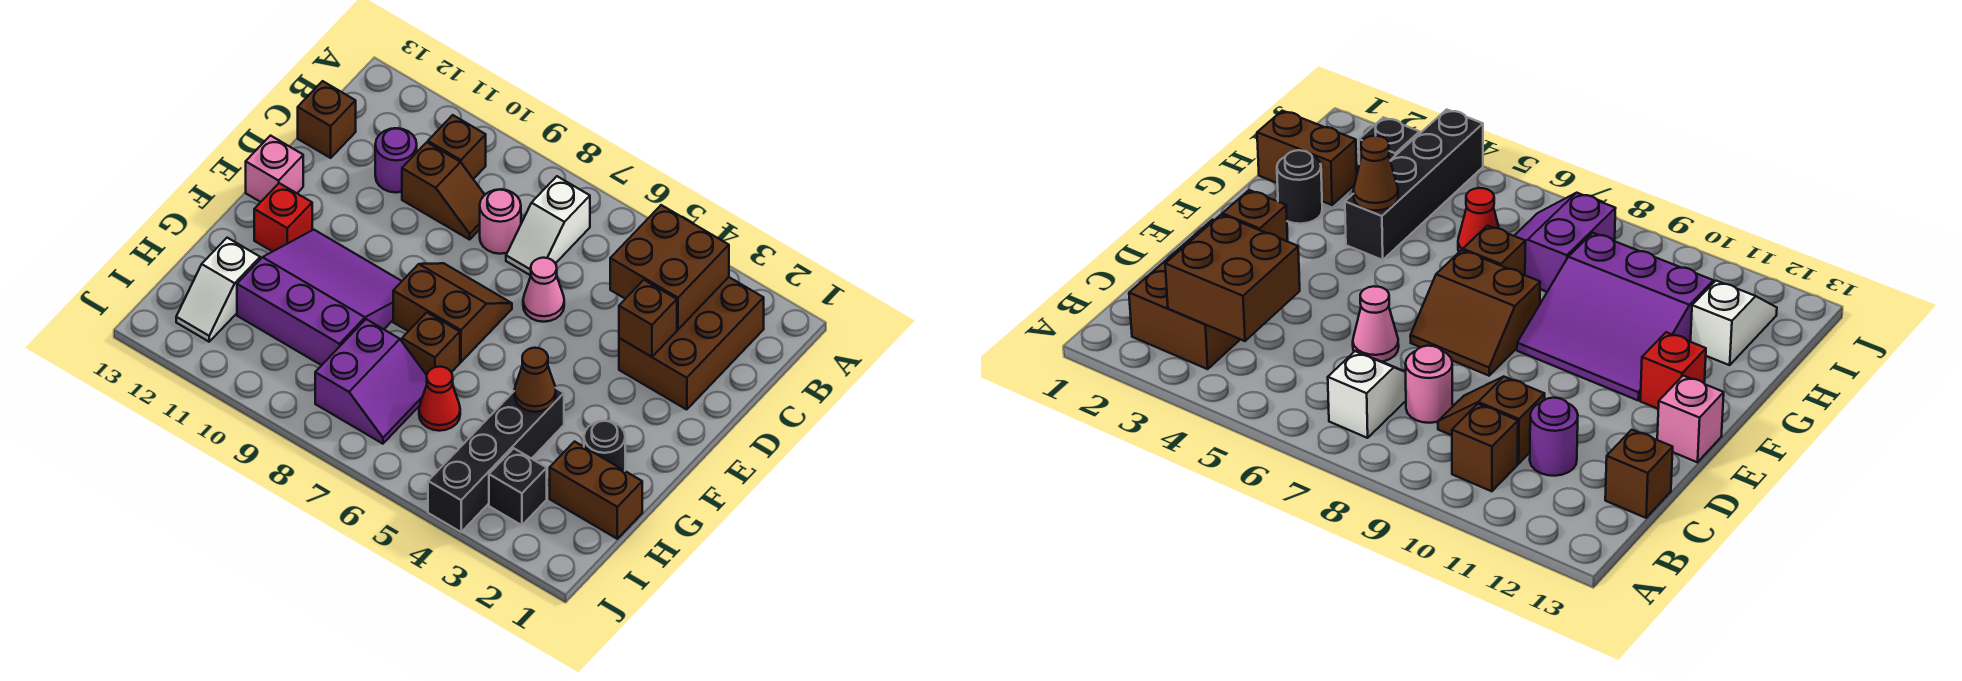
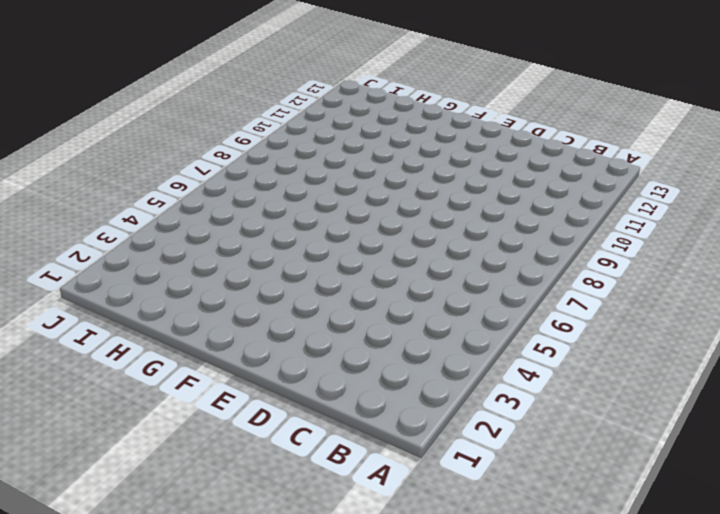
none -> brown 2x3 brick [619,277,764,410]
none -> white 1x2 slope [506,176,590,276]
none -> brown 1x1 brick [428,115,486,179]

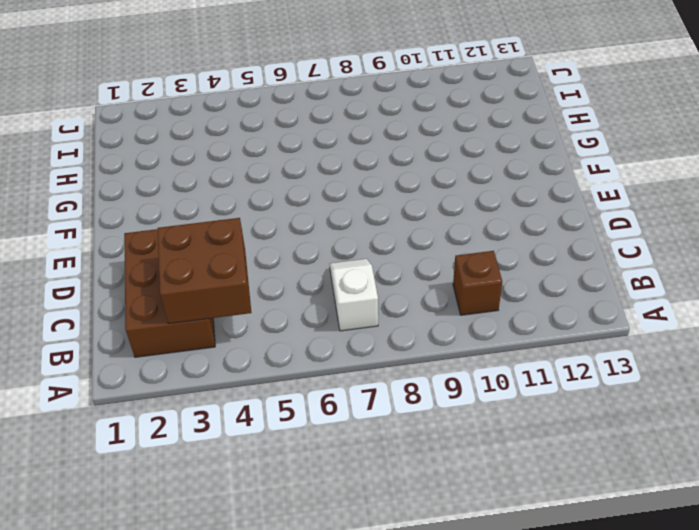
none -> pink 1x1 round brick [480,189,521,254]
none -> brown 1x2 slope [402,142,485,240]
none -> purple 1x1 round brick [375,128,417,193]

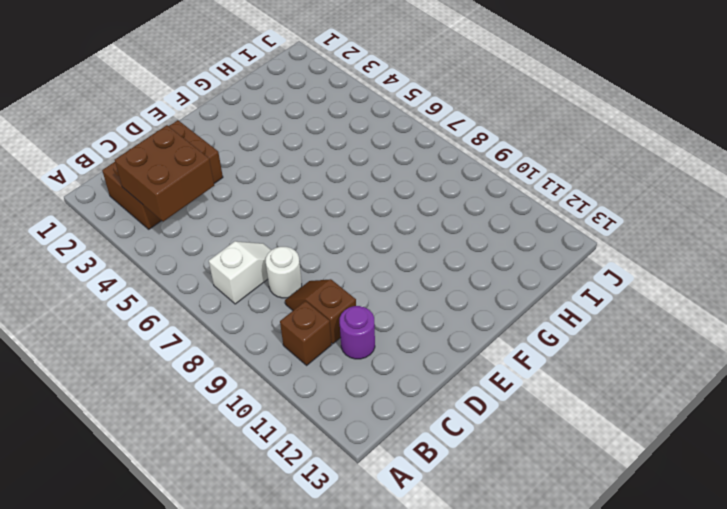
white 1x1 round brick [266,247,302,298] -> pink 1x1 round brick [480,189,521,254]
none -> brown 1x1 brick [298,81,356,158]
none -> pink 1x1 cone [523,258,564,322]
none -> brown 2x2 slope [393,263,512,362]

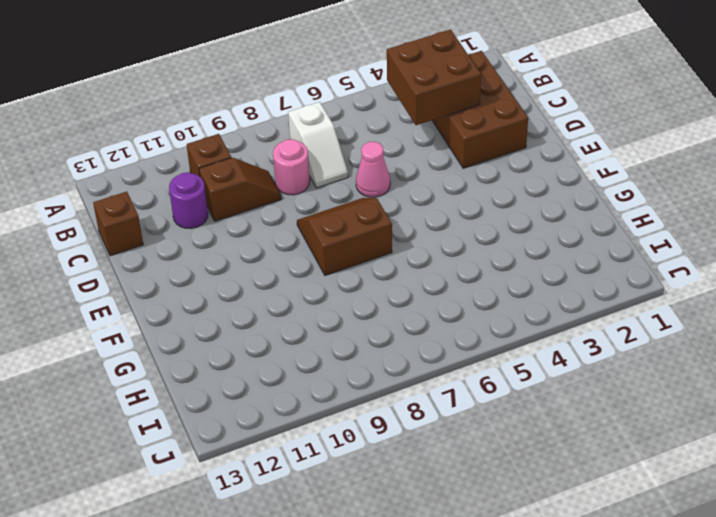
none -> pink 1x1 brick [246,136,303,202]
none -> purple 3x3 slope [237,230,402,365]
none -> red 1x1 brick [254,183,312,252]

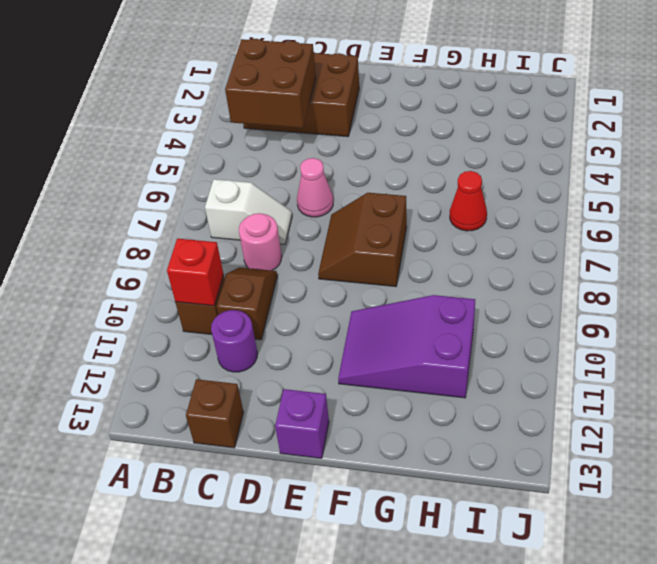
red 1x1 brick [167,239,224,306] -> red 1x1 brick moved to [254,183,312,252]
purple 1x1 brick [275,389,329,458] -> pink 1x1 brick [246,136,303,202]
purple 2x3 slope [338,295,475,398] -> purple 3x3 slope [237,230,402,365]
none -> black 1x1 round brick [584,421,625,471]
none -> black 1x4 brick [428,388,564,532]
none -> brown 1x1 brick [402,312,460,375]

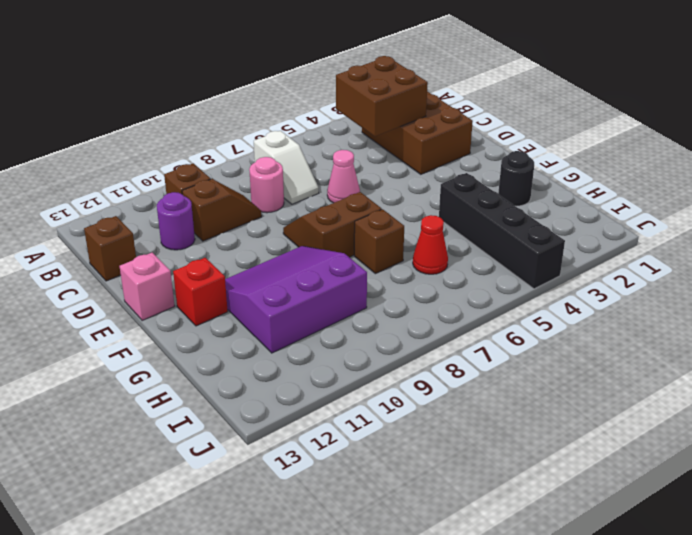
none -> brown 1x2 brick [550,442,642,539]
none -> purple 2x2 slope [315,319,427,444]
none -> white 1x2 slope [176,238,260,342]

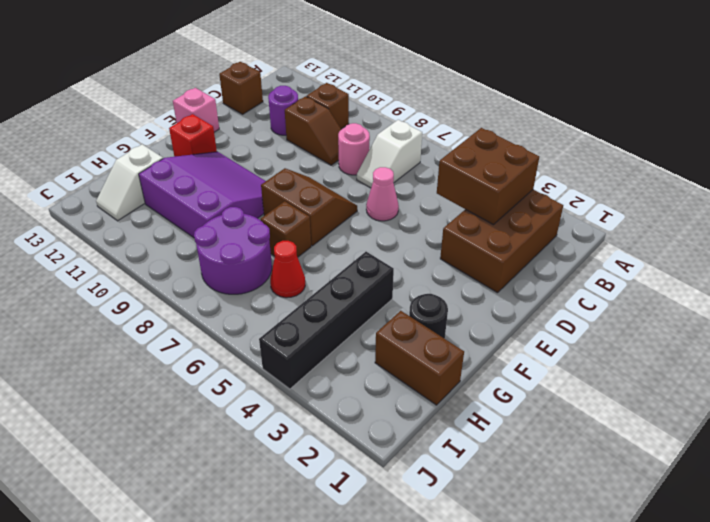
purple 2x2 round brick [194,207,272,294] -> purple 2x2 slope [315,319,427,444]
none -> black 1x1 brick [489,448,547,525]
none -> brown 1x1 brick [619,280,677,357]
none -> brown 1x1 cone [514,348,556,412]

